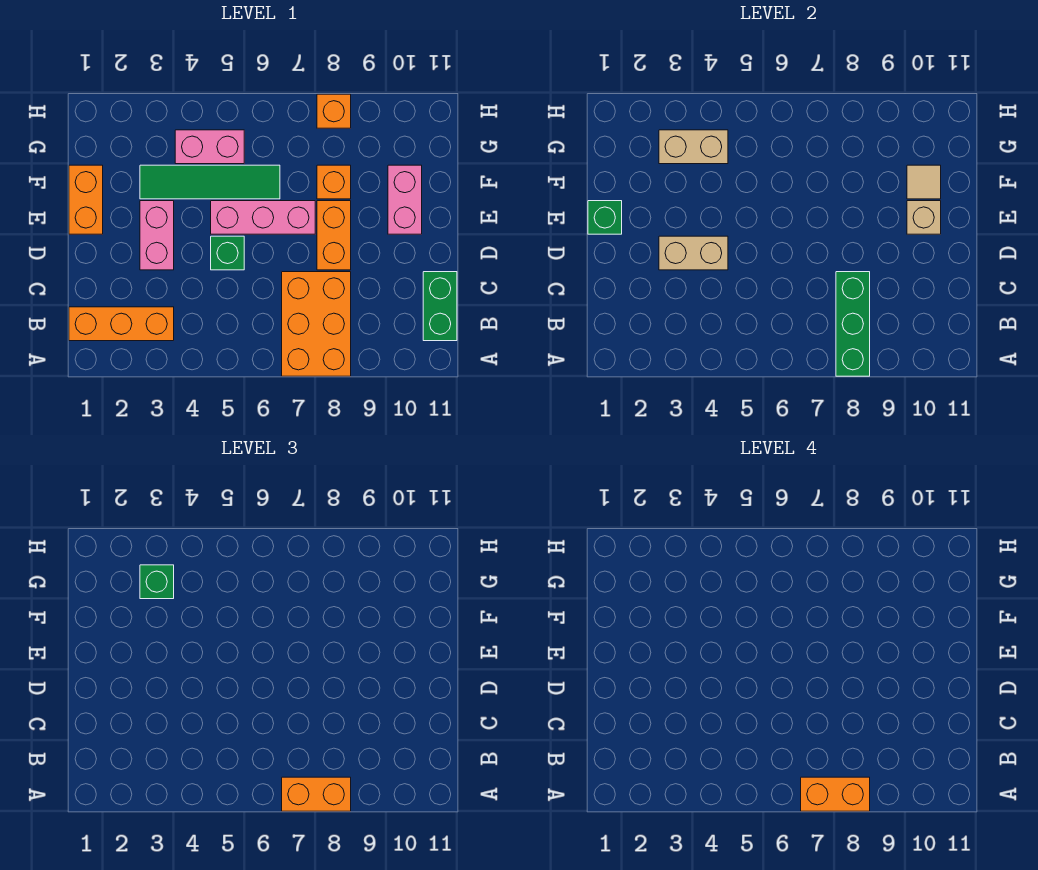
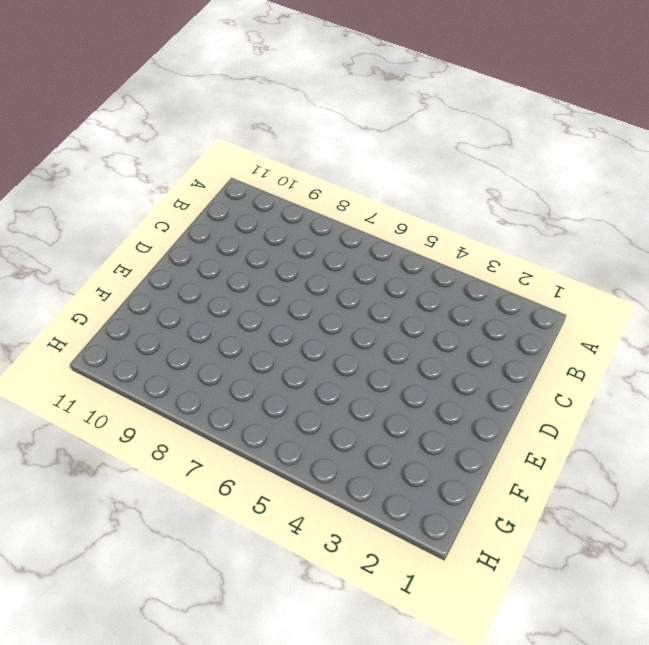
none -> orange 2x3 brick [282,272,351,376]
none -> orange 1x3 brick [69,307,174,341]
none -> green 1x2 brick [423,272,457,341]

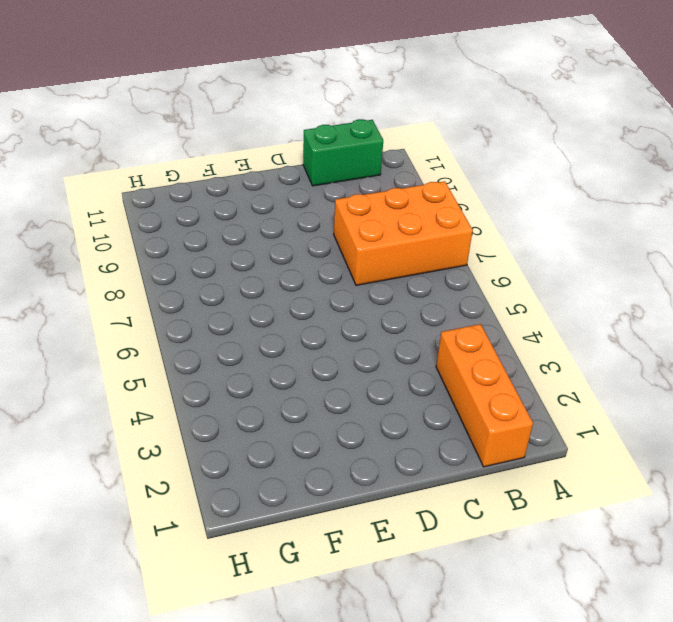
none -> pink 1x2 brick [140,201,174,270]
none -> green 1x1 brick [211,236,244,270]
none -> orange 1x2 brick [317,201,351,270]

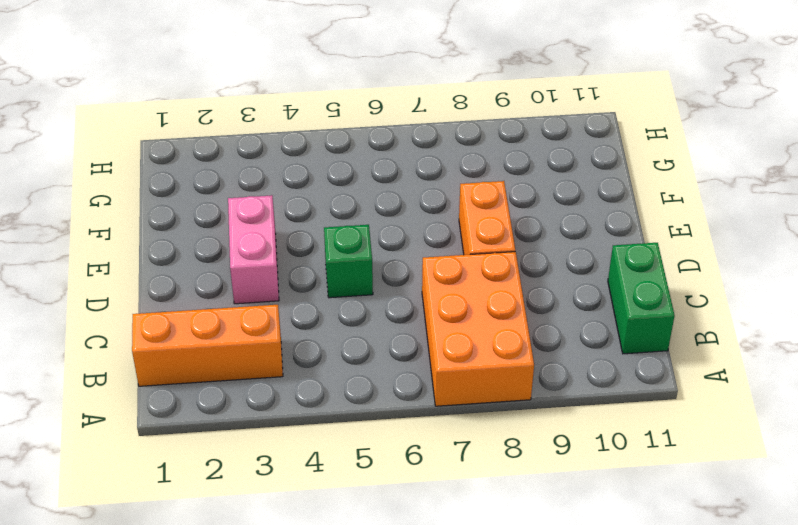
none -> orange 1x2 brick [69,165,103,234]
none -> pink 1x3 brick [211,201,315,234]
none -> pink 1x2 brick [388,165,422,234]

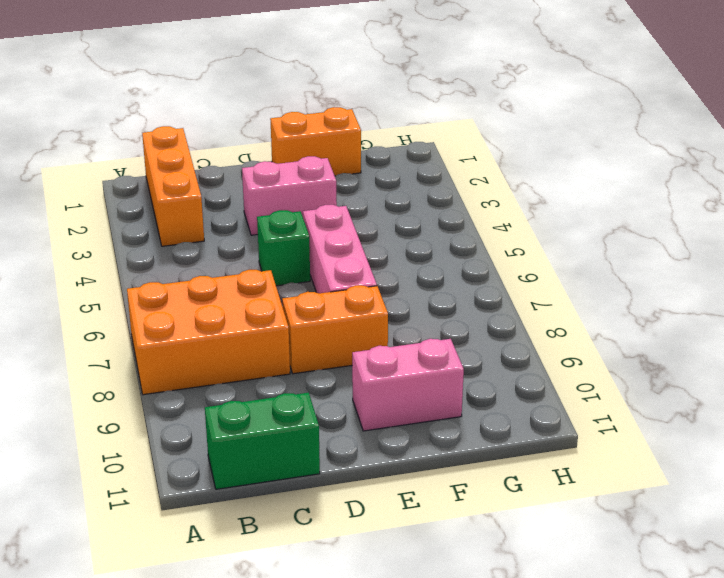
none -> green 1x4 tile [140,165,280,199]
none -> orange 1x1 brick [317,165,351,199]
none -> pink 1x2 brick [175,130,244,164]

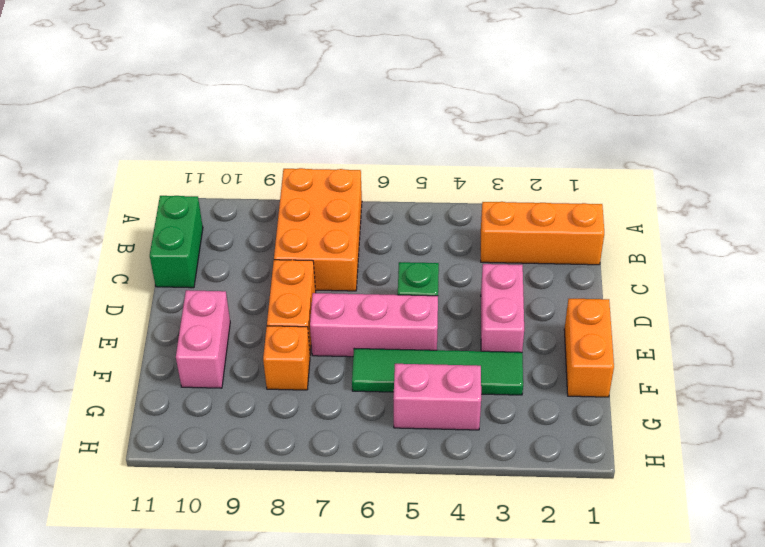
none -> orange 1x1 brick [317,94,351,128]
none -> green 1x3 brick [836,272,870,376]
none -> tan 1x2 brick [659,236,728,270]

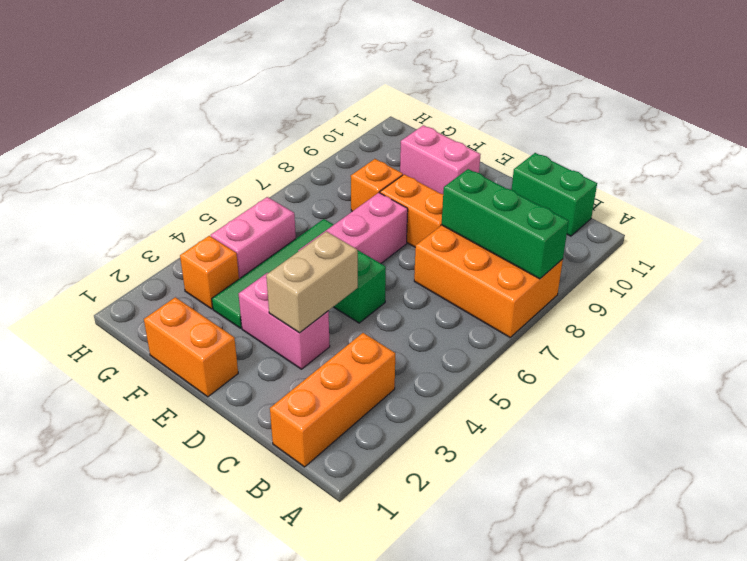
orange 1x1 brick [180,236,239,309] -> orange 1x1 brick moved to [317,94,351,128]
none -> green 1x1 brick [588,201,622,234]
none -> tan 1x1 brick [907,201,941,234]
none -> tan 1x1 tile [907,165,941,199]

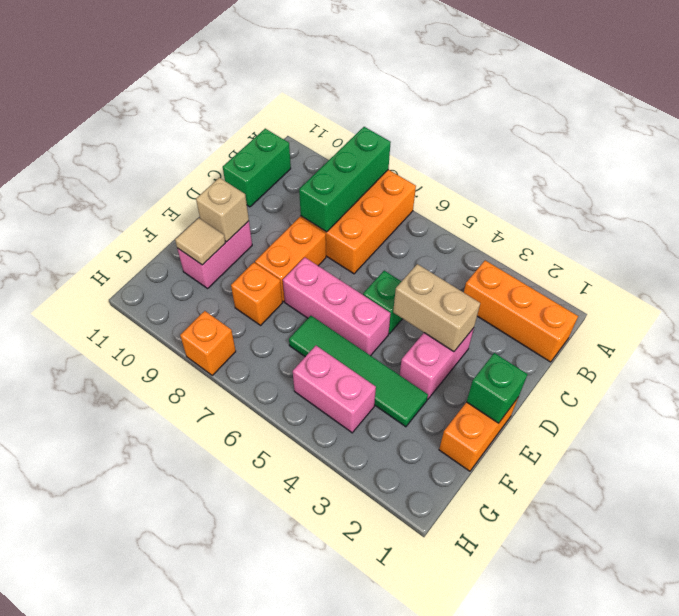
none -> tan 1x2 brick [659,130,728,164]
none -> orange 1x2 brick [282,777,351,811]
none -> green 1x1 brick [140,565,174,599]

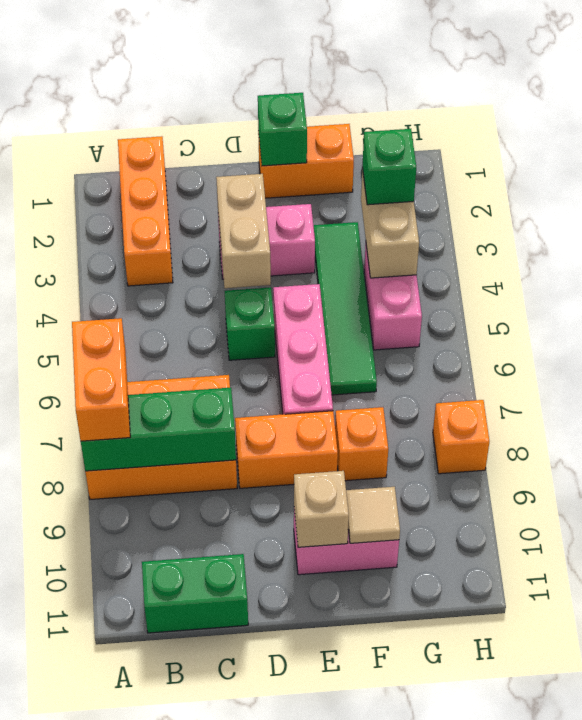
none -> orange 1x2 brick [801,777,870,811]

